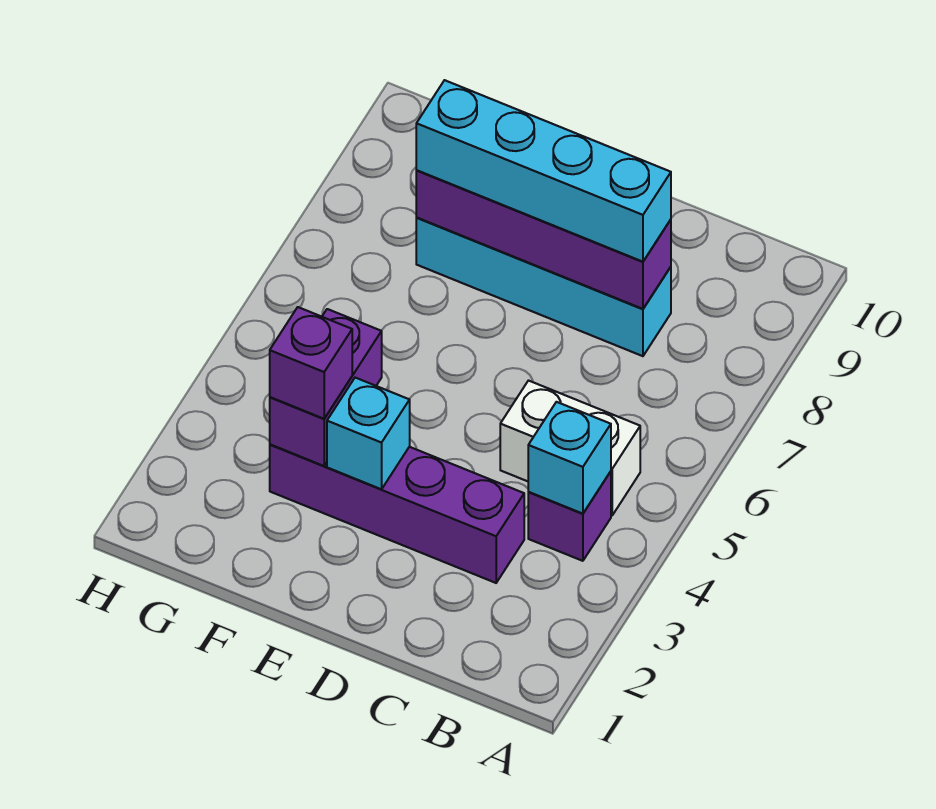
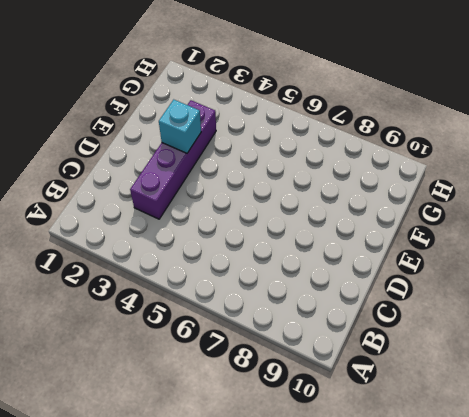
none -> purple 1x1 brick [528,471,611,561]
none -> white 1x2 brick [500,381,640,515]

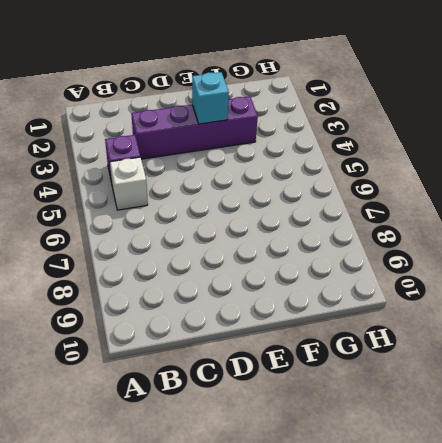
white 1x1 brick [110,157,148,210] -> white 1x2 brick [500,381,640,515]
none -> cyan 1x4 brick [416,218,671,356]
none -> cyan 1x1 brick [528,402,611,514]

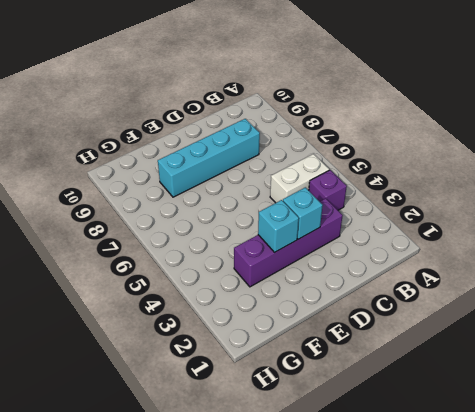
cyan 1x1 brick [283,187,323,239] -> cyan 1x1 brick moved to [528,402,611,514]
none -> purple 1x4 brick [416,170,671,309]
none -> purple 1x2 brick [270,309,382,466]

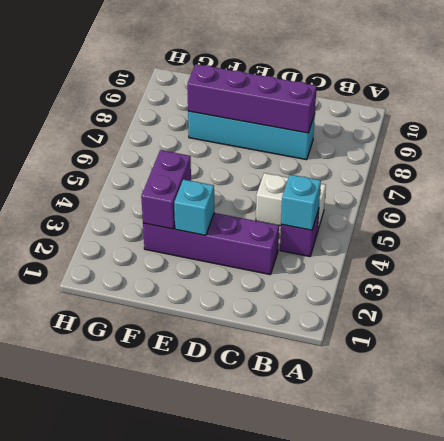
none -> cyan 1x4 brick [416,80,671,262]
none -> purple 1x1 brick [270,307,352,419]

